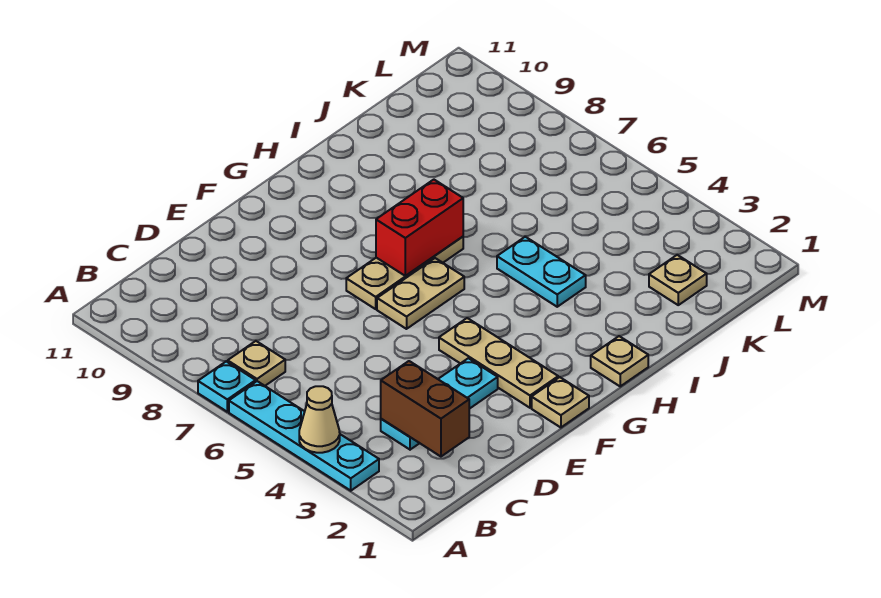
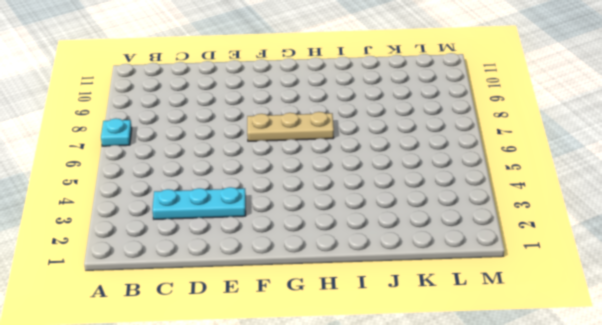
none -> cyan 1x4 plate [229,381,379,491]
none -> tan 1x1 plate [228,341,285,386]
none -> tan 1x1 plate [532,377,589,428]

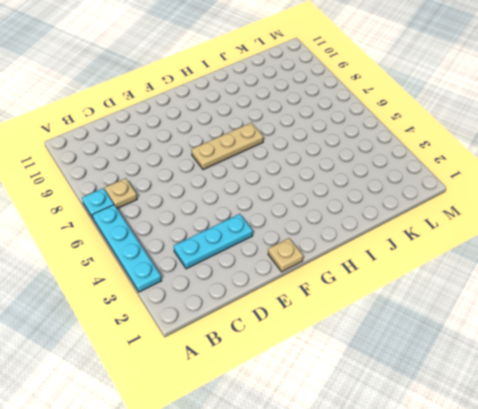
none -> tan 1x3 plate [439,318,558,408]
none -> tan 1x2 plate [377,258,464,329]
none -> tan 1x1 plate [591,336,648,386]

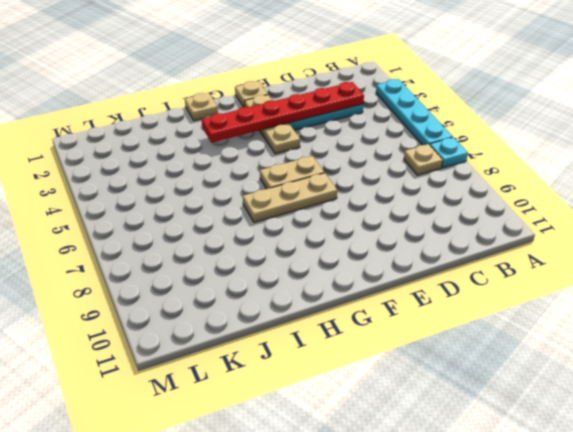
red 1x6 plate [202,82,364,143] -> brown 1x2 brick [381,361,469,456]
none -> cyan 1x2 plate [497,237,586,307]
none -> tan 1x1 plate [649,255,707,305]
none -> tan 1x1 cone [299,386,340,453]

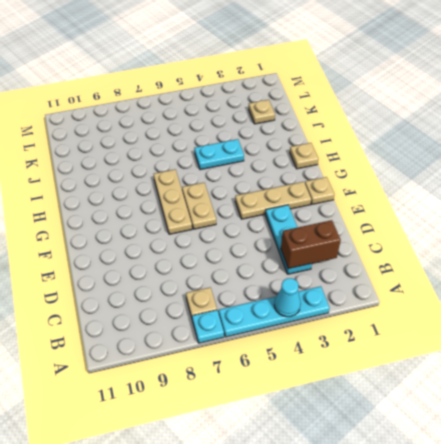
cyan 1x1 cone [274,278,301,317] -> tan 1x1 cone [299,386,340,453]
none -> red 1x2 brick [376,180,463,276]

